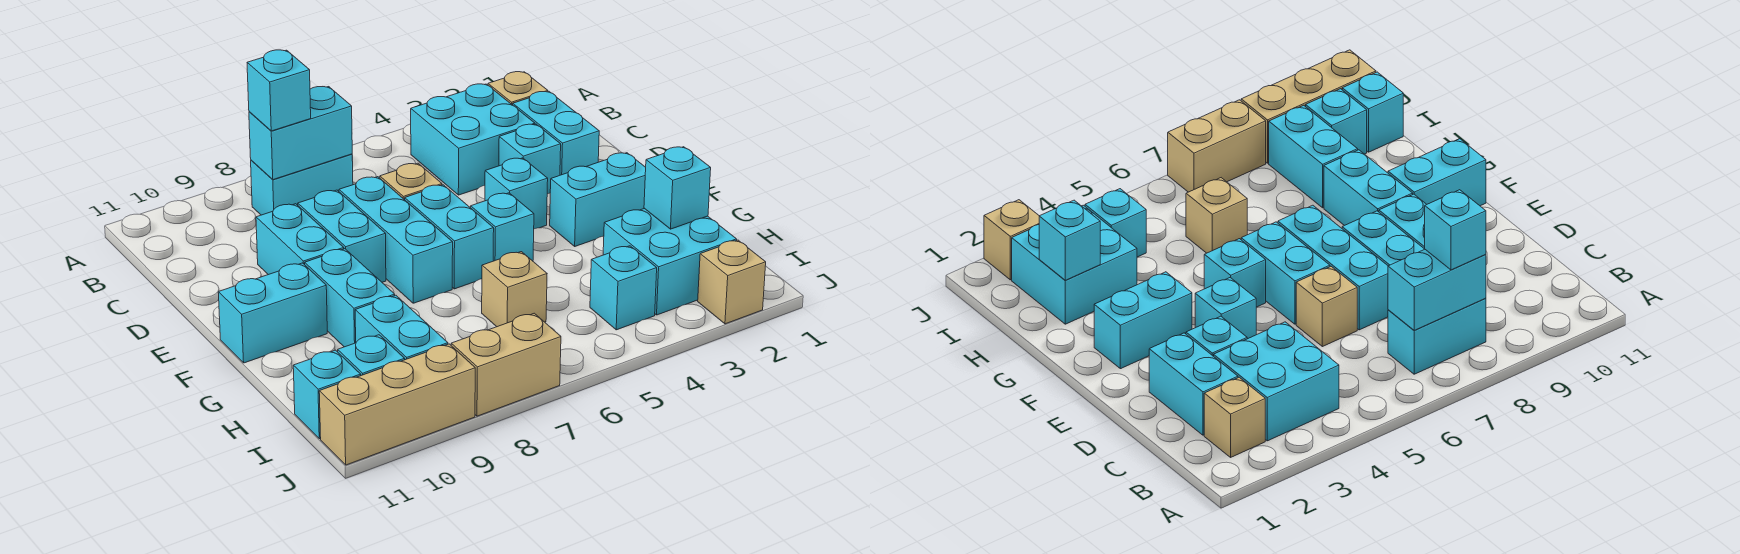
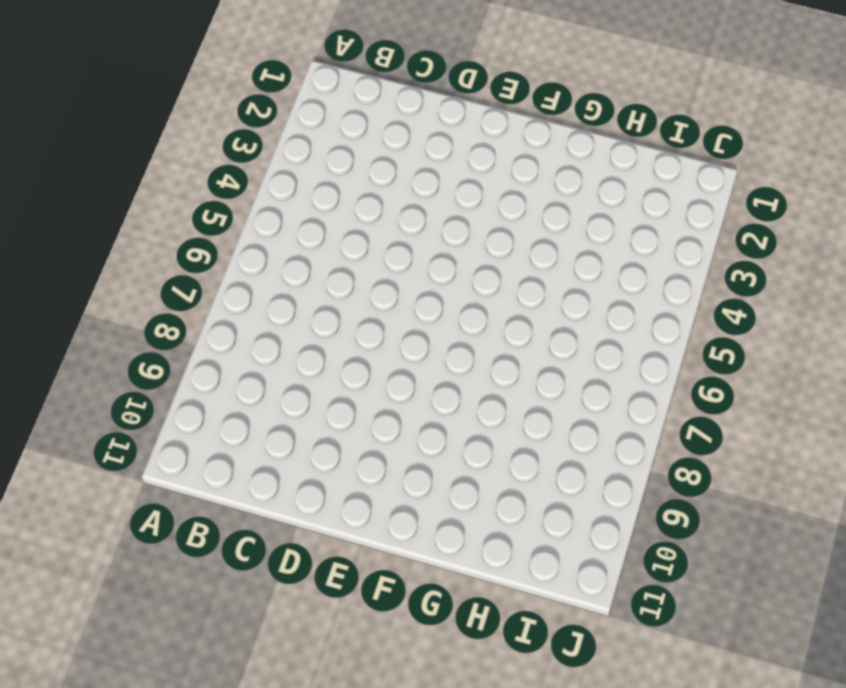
none -> tan 1x1 brick [488,72,548,105]
none -> cyan 2x2 brick [411,84,535,195]
none -> cyan 1x2 brick [251,154,353,215]

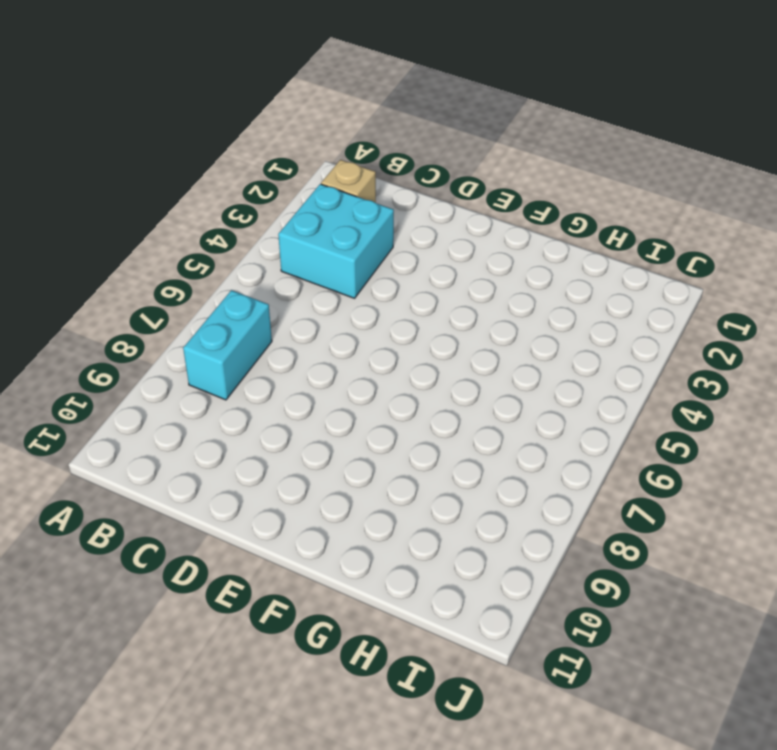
none -> cyan 1x2 brick [513,92,599,175]
none -> cyan 1x1 brick [499,124,561,194]
none -> tan 1x1 brick [380,163,442,200]

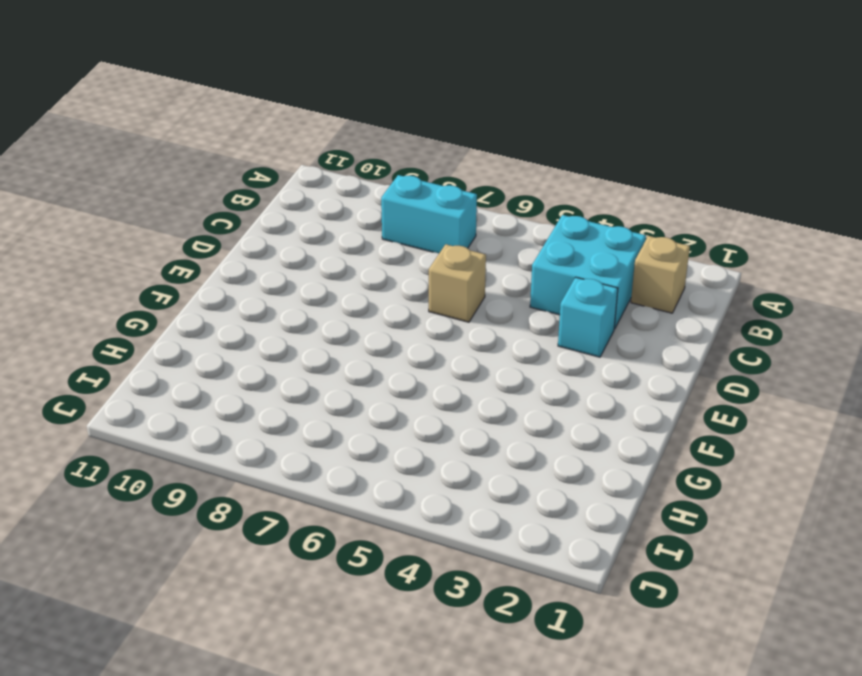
none -> cyan 1x2 brick [513,92,599,175]
none -> cyan 1x3 brick [339,177,453,303]
none -> cyan 1x2 brick [298,190,386,282]

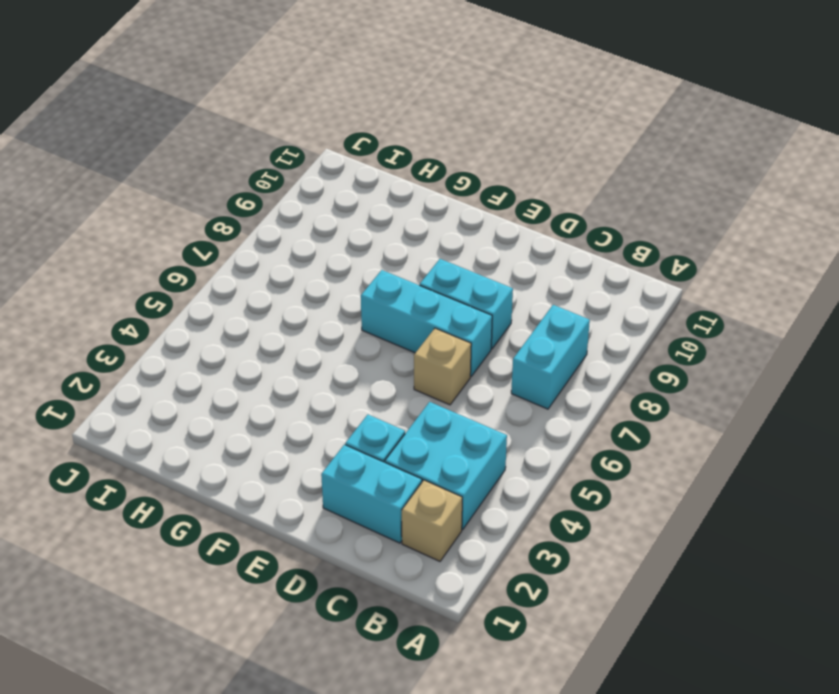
none -> cyan 1x2 brick [256,204,344,275]
none -> cyan 1x1 brick [485,158,548,229]
none -> cyan 1x2 brick [405,185,494,289]

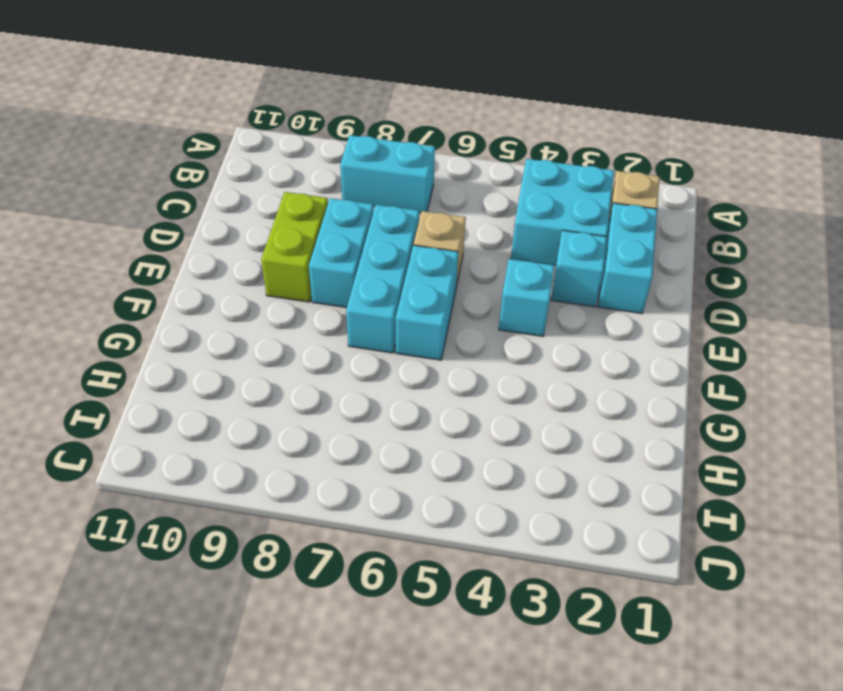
lime 1x2 brick [261,192,328,302] -> cyan 1x2 brick [256,204,344,275]
none -> cyan 1x2 brick [550,153,646,246]
none -> cyan 1x1 brick [471,193,534,261]
none -> cyan 1x2 brick [305,249,395,347]

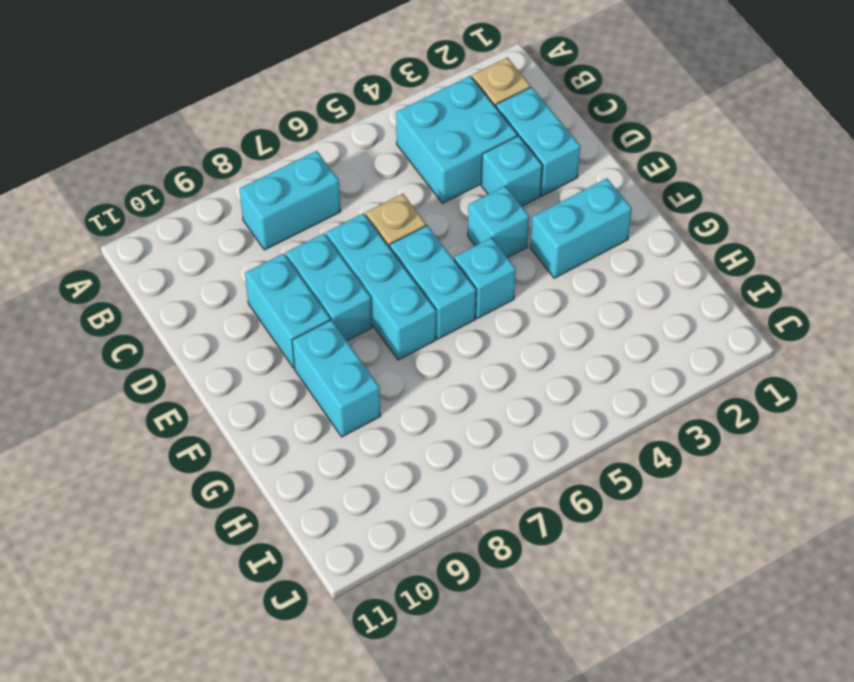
none -> cyan 1x2 brick [218,263,327,363]
none -> cyan 2x2 brick [603,208,737,315]
none -> tan 1x1 brick [482,252,547,327]

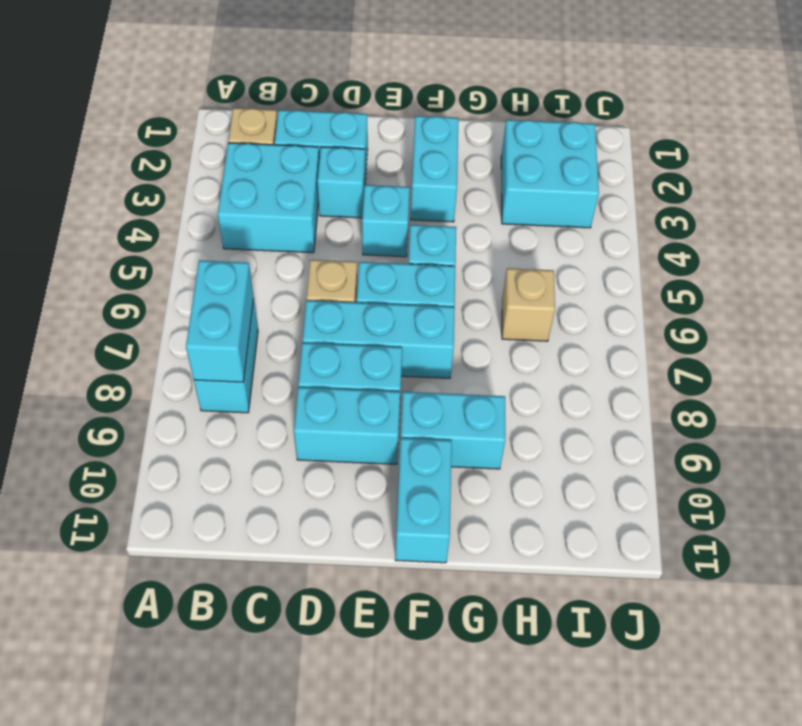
none -> cyan 1x2 brick [355,295,448,360]
none -> cyan 1x1 brick [590,246,657,330]
none -> cyan 1x1 brick [338,335,405,375]

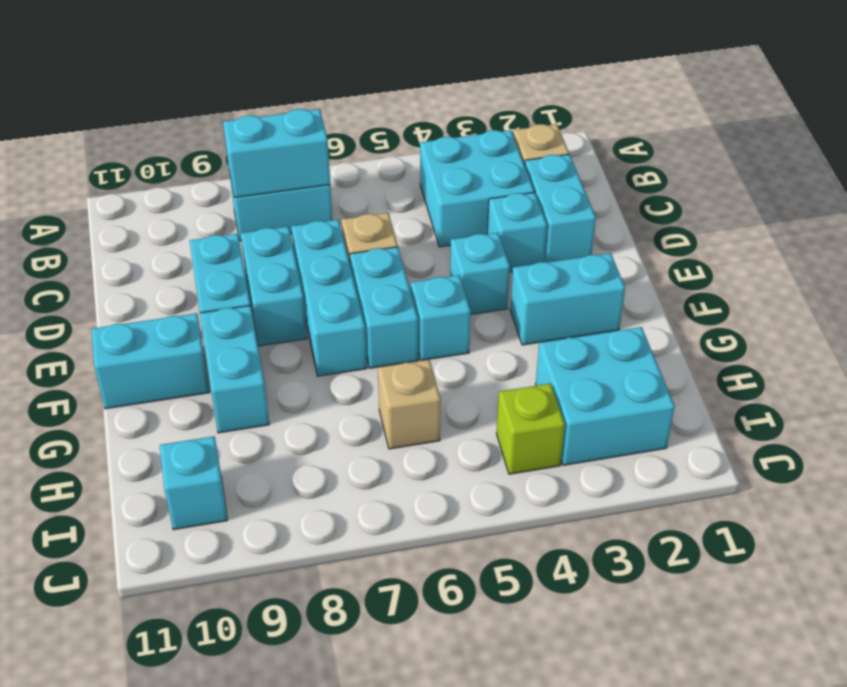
lime 1x1 brick [496,384,565,474] -> cyan 1x1 brick [590,246,657,330]
none -> cyan 1x2 brick [355,295,448,360]
none -> cyan 1x1 brick [293,350,361,439]
none -> tan 1x1 brick [698,240,766,324]

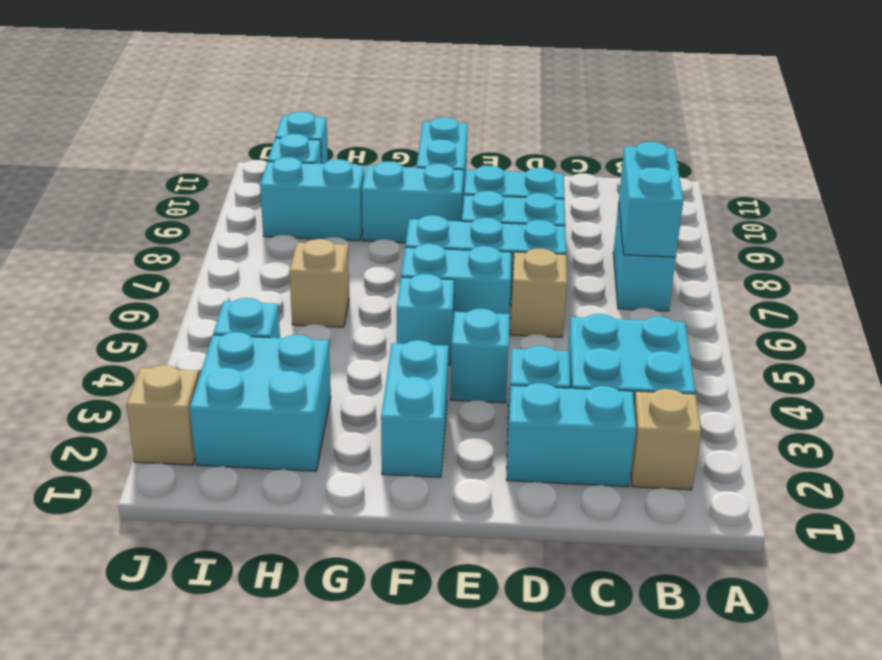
none -> tan 1x2 brick [451,313,561,416]
none -> tan 1x3 brick [319,344,475,465]
none -> cyan 1x1 brick [644,147,711,229]

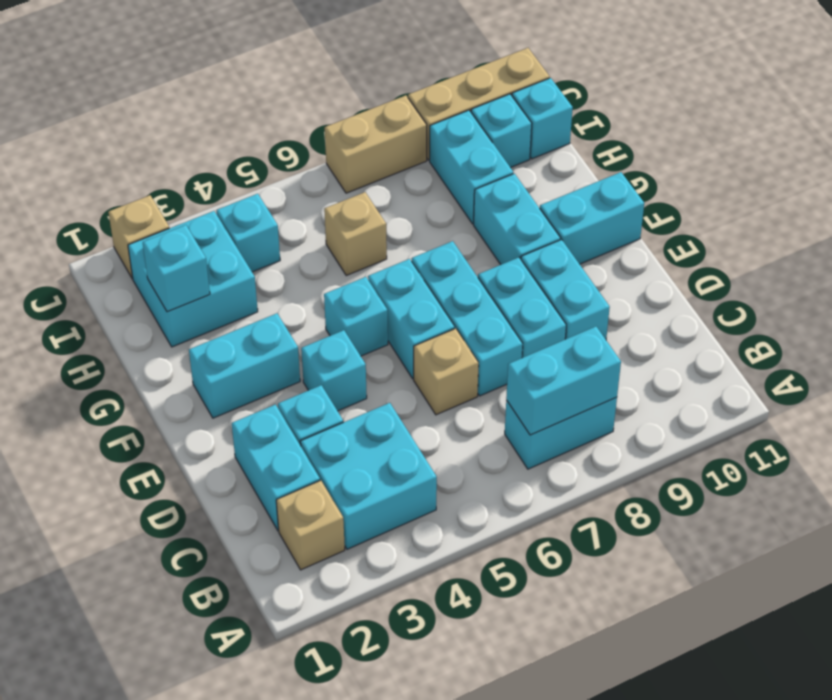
none -> cyan 1x1 brick [247,50,311,131]

